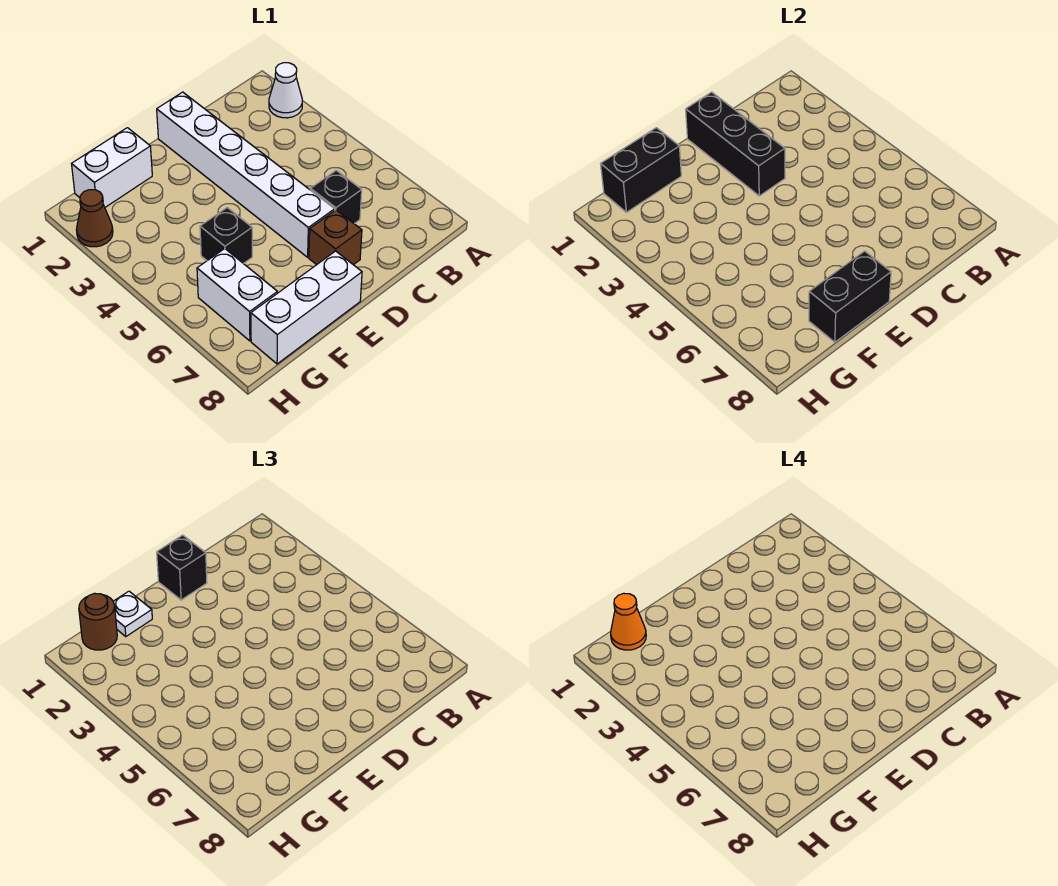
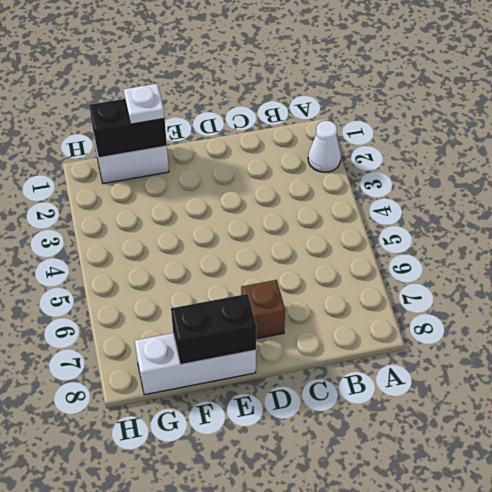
none -> black 1x1 brick [310,170,362,224]
none -> white 1x6 brick [157,92,335,257]
none -> black 1x1 brick [200,208,252,264]

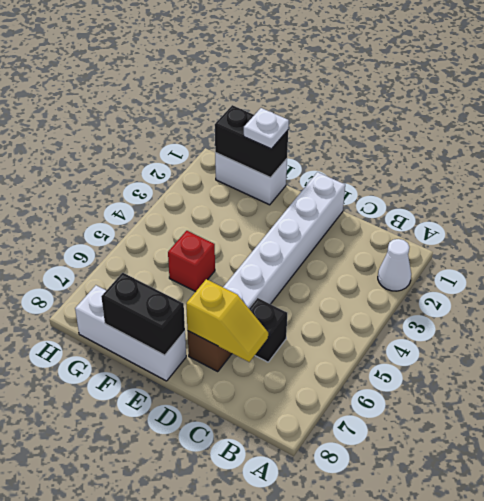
yellow 1x2 slope [186,279,268,362] -> none
red 1x1 brick [168,231,215,292] -> black 1x1 brick [200,208,252,264]
none -> white 1x2 brick [197,249,277,341]
none -> brown 1x1 cone [76,190,113,247]
none -> black 1x3 brick [686,92,785,196]

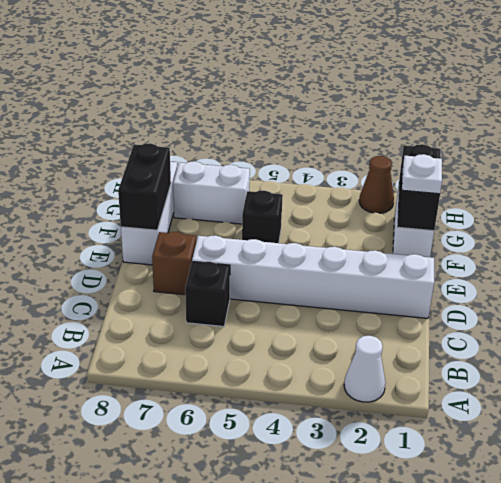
none -> black 1x3 brick [686,92,785,196]
none -> black 1x1 brick [157,535,207,600]
none -> brown 1x1 round brick [79,593,117,650]

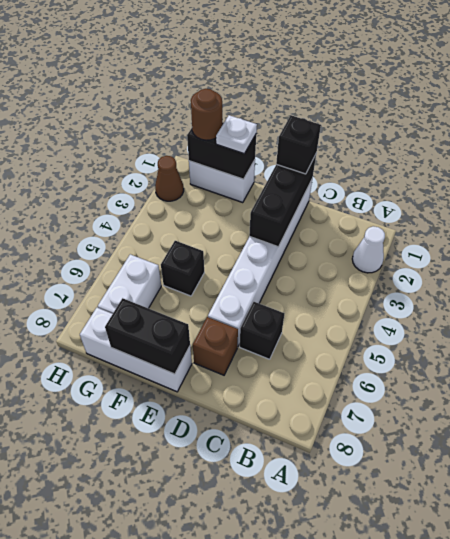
none -> orange 1x1 cone [611,593,646,650]

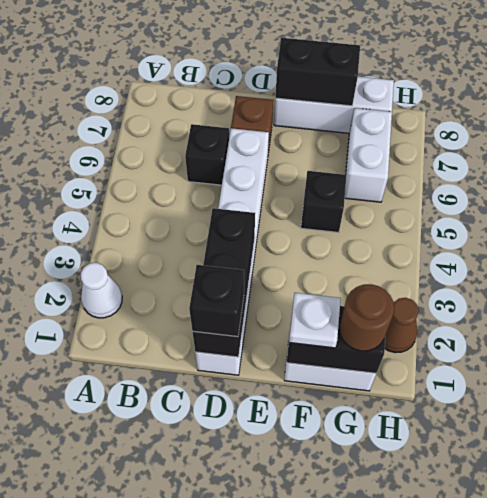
none -> orange 1x1 cone [611,593,646,650]

